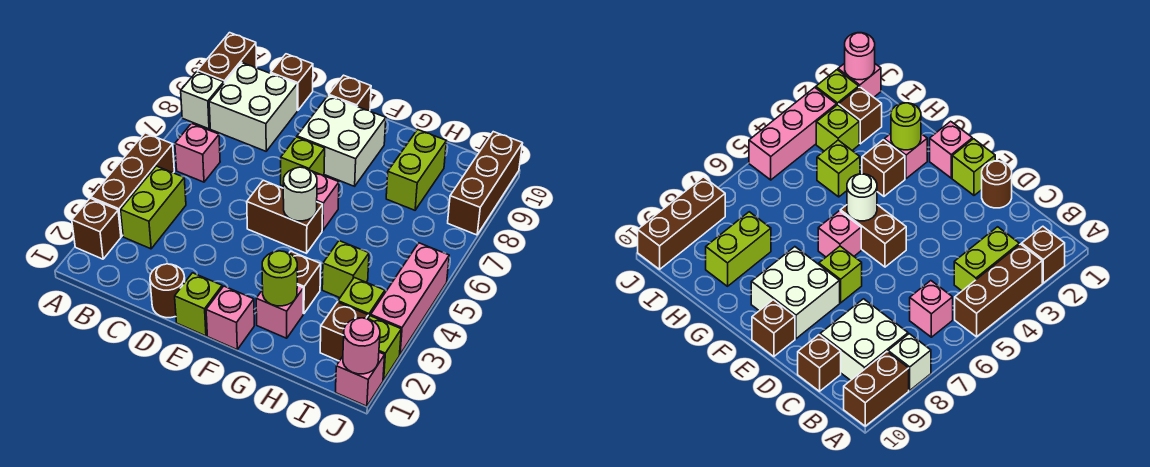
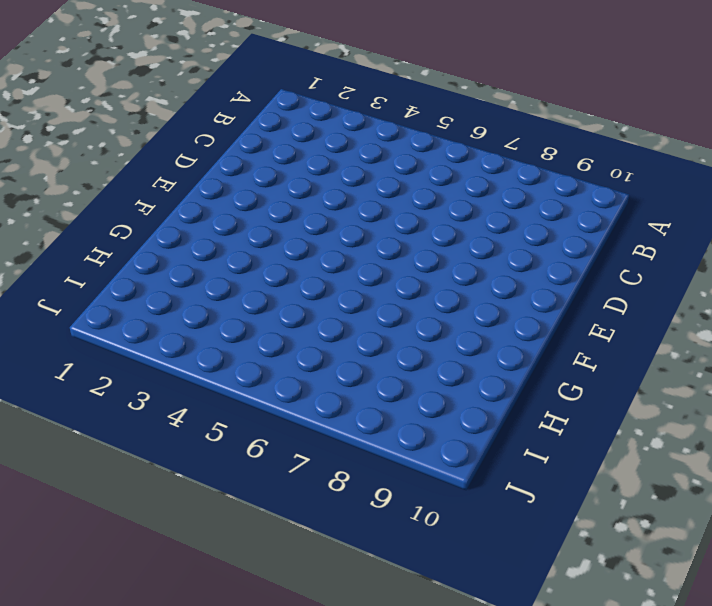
none -> brown 1x1 brick [72,198,121,259]
none -> brown 1x3 brick [91,133,174,236]
none -> white 1x1 brick [181,72,224,129]

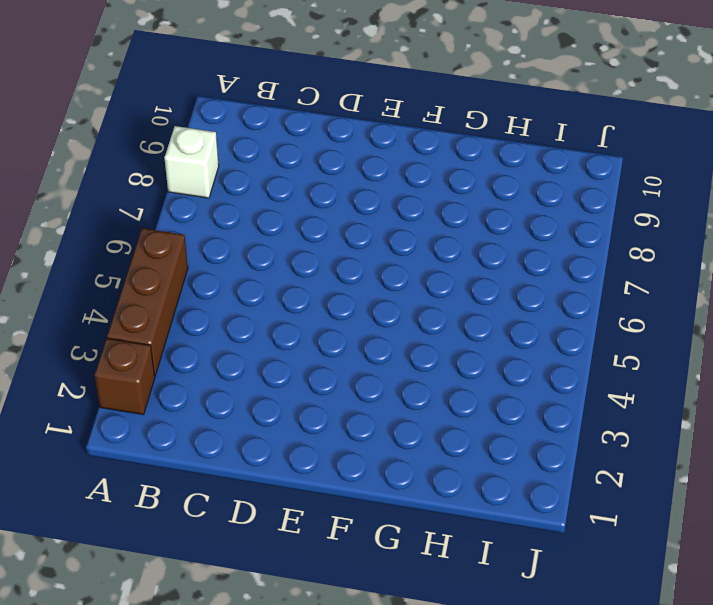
none -> brown 1x2 brick [198,33,257,83]
none -> lime 1x2 brick [121,166,186,249]
none -> pink 1x1 brick [175,123,220,182]

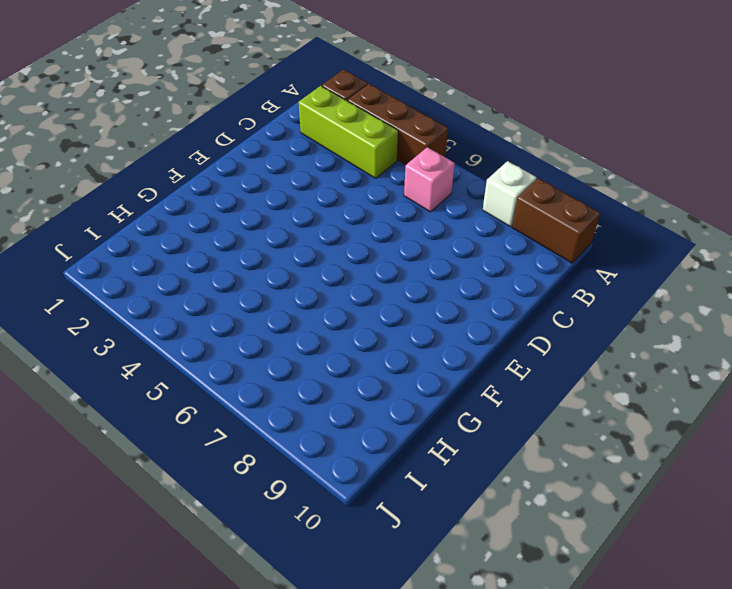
lime 1x3 brick [298,86,398,178] -> lime 1x2 brick [121,166,186,249]
none -> white 2x2 brick [209,63,297,151]
none -> brown 1x1 brick [271,54,313,111]
none -> brown 1x1 round brick [150,264,185,318]

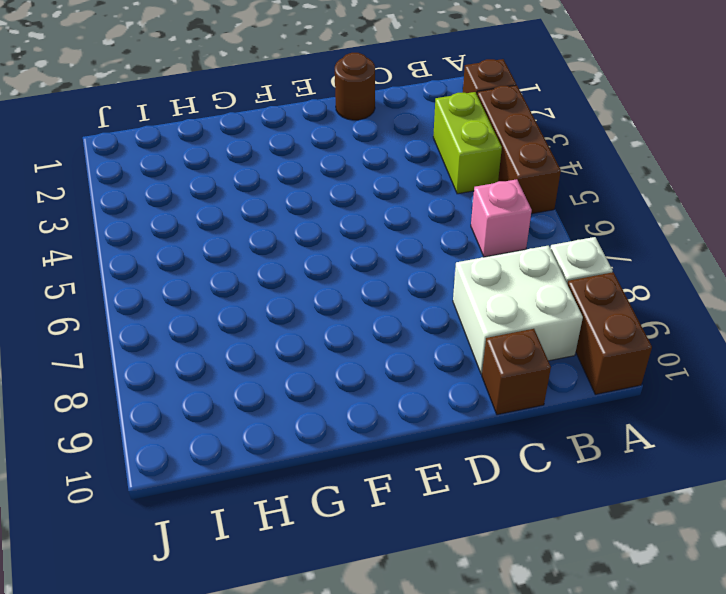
none -> lime 1x1 brick [175,273,222,336]
none -> brown 1x2 brick [247,180,323,253]
none -> lime 1x1 brick [281,137,325,186]

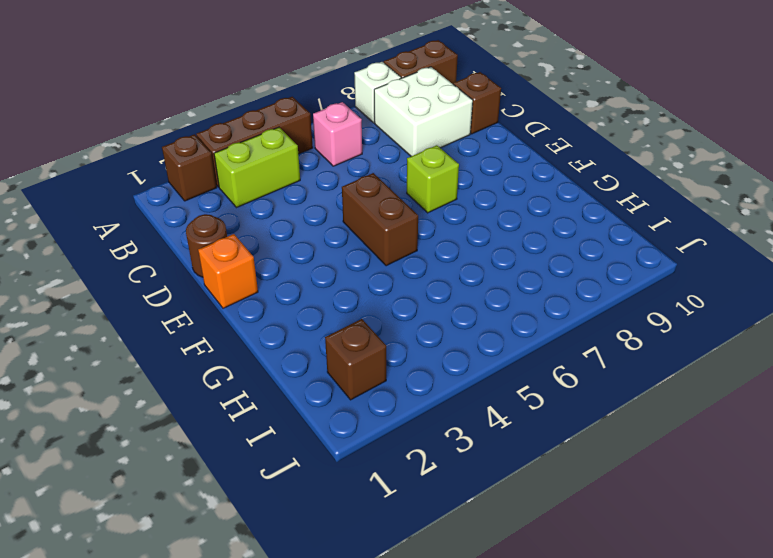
orange 1x1 brick [198,234,258,308] -> lime 1x1 brick [175,273,222,336]
none -> white 2x2 brick [297,95,386,186]
none -> brown 1x1 brick [329,75,371,111]
none -> pink 1x1 brick [206,286,254,349]

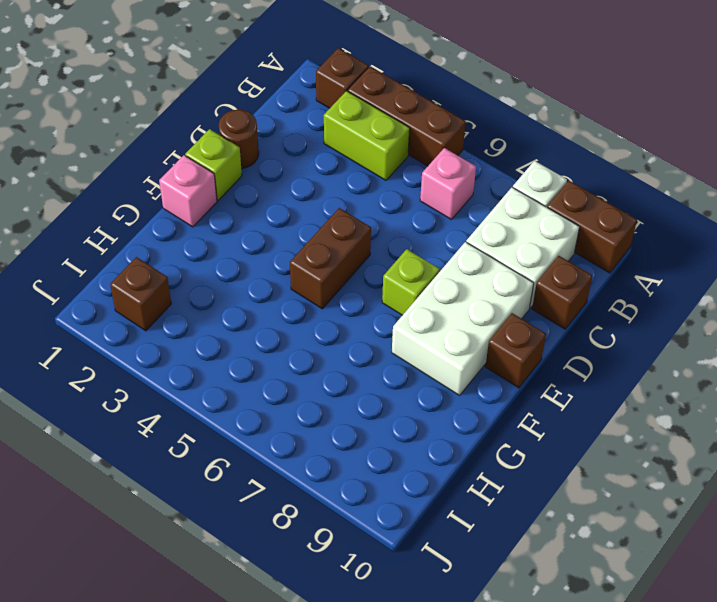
white 2x3 brick [392,242,534,395] -> white 2x2 brick [297,95,386,186]
none -> pink 1x1 brick [312,171,339,231]
none -> pink 1x1 brick [256,285,303,338]
none -> brown 1x1 brick [290,251,321,314]

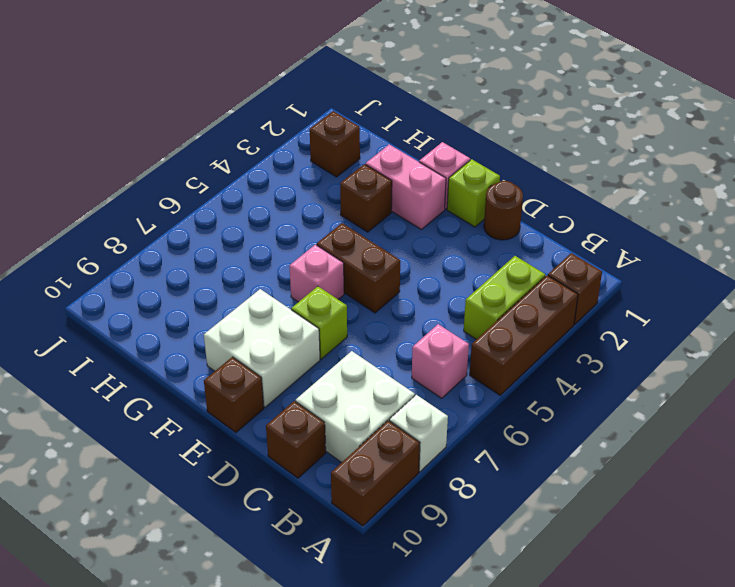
pink 1x2 brick [366,144,446,229] -> pink 1x1 brick [256,285,303,338]
none -> lime 1x1 brick [322,241,369,298]
none -> lime 1x2 brick [386,130,446,210]
none -> lime 1x1 brick [338,278,385,318]

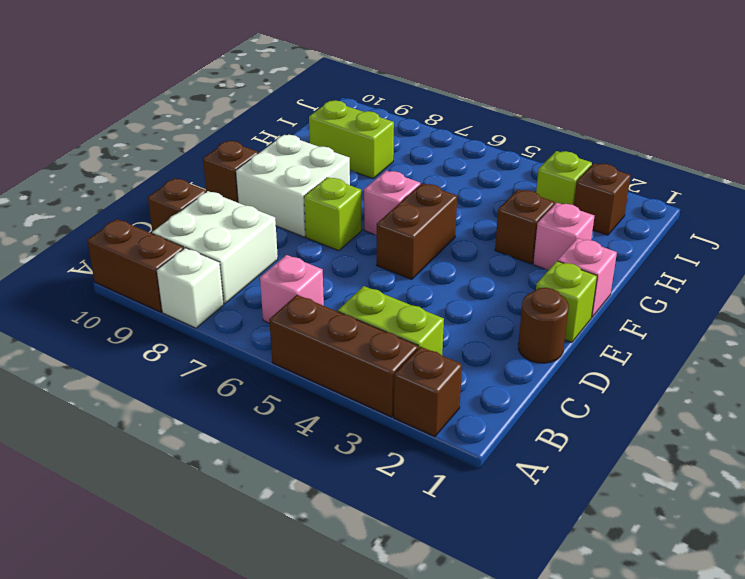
none -> lime 1x1 brick [322,241,369,298]
none -> pink 1x1 brick [336,352,385,406]
none -> lime 1x1 brick [368,316,401,380]

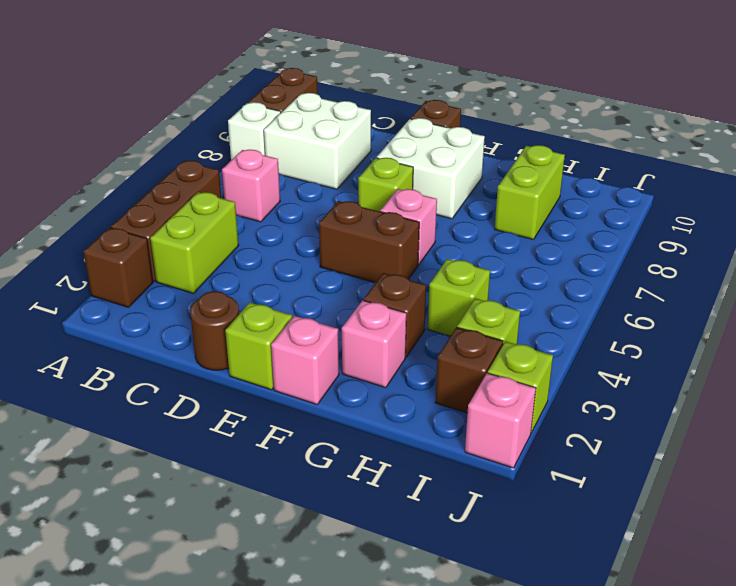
none -> brown 1x1 brick [271,54,313,111]
none -> pink 1x3 brick [371,243,449,354]
none -> brown 1x3 brick [448,132,523,235]

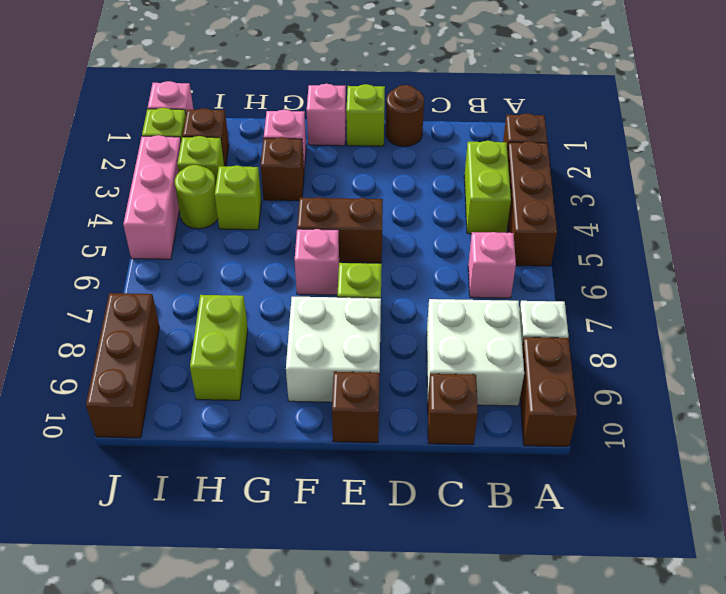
lime 1x1 round brick [175,165,218,229] -> lime 1x1 round brick moved to [262,251,297,306]
none -> white 1x1 round brick [283,167,317,221]
none -> pink 1x1 round brick [343,318,380,374]

